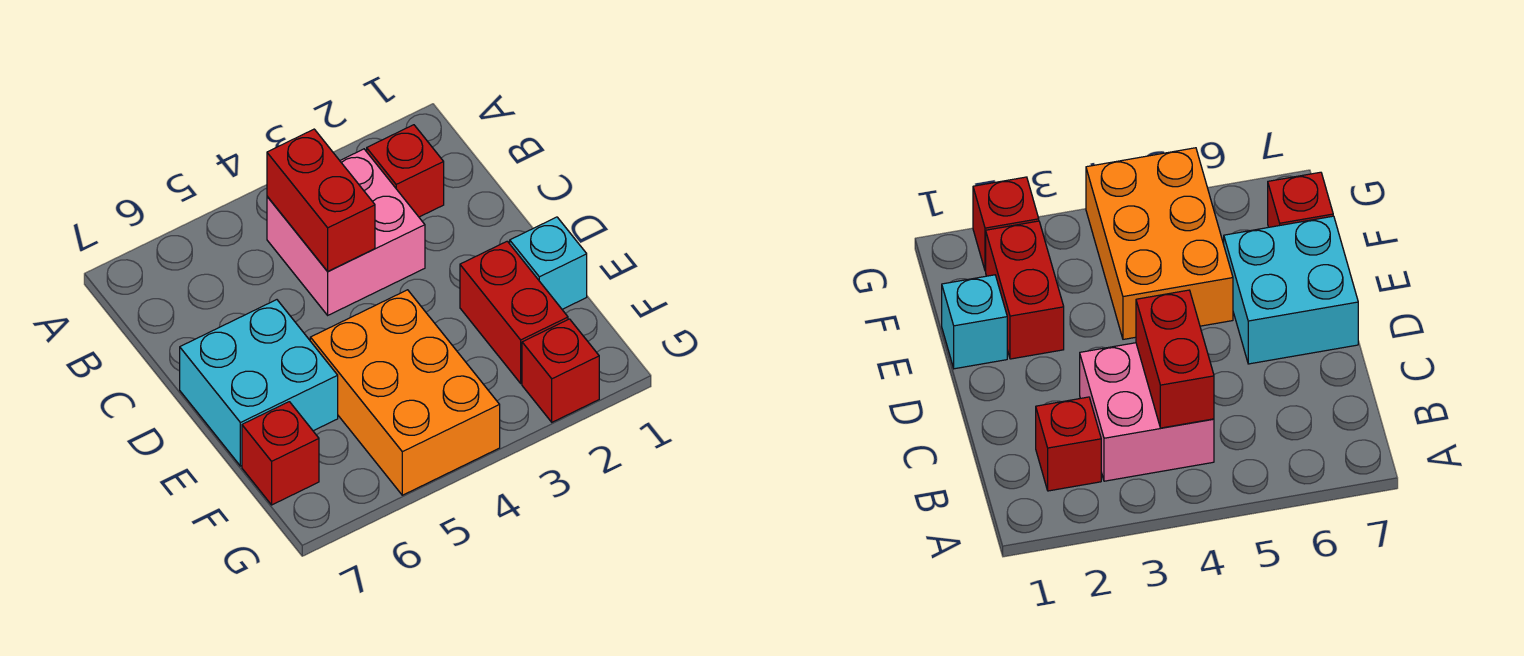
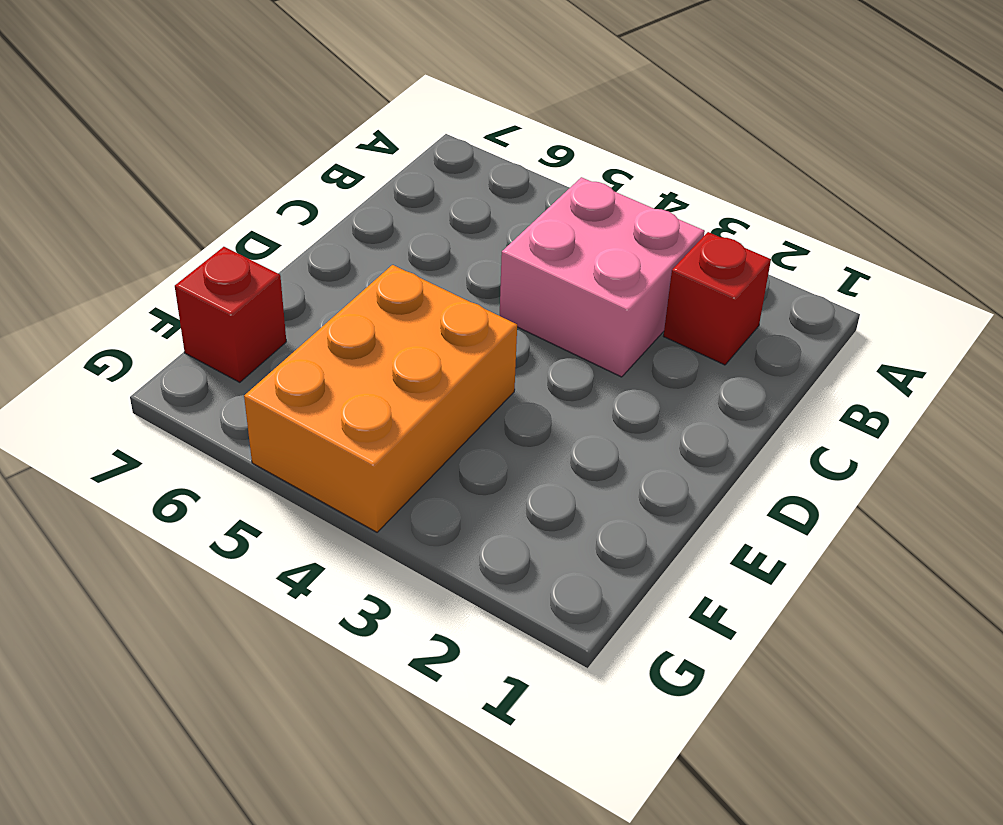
none -> cyan 2x2 brick [180,300,338,466]
none -> cyan 1x1 brick [510,217,587,309]

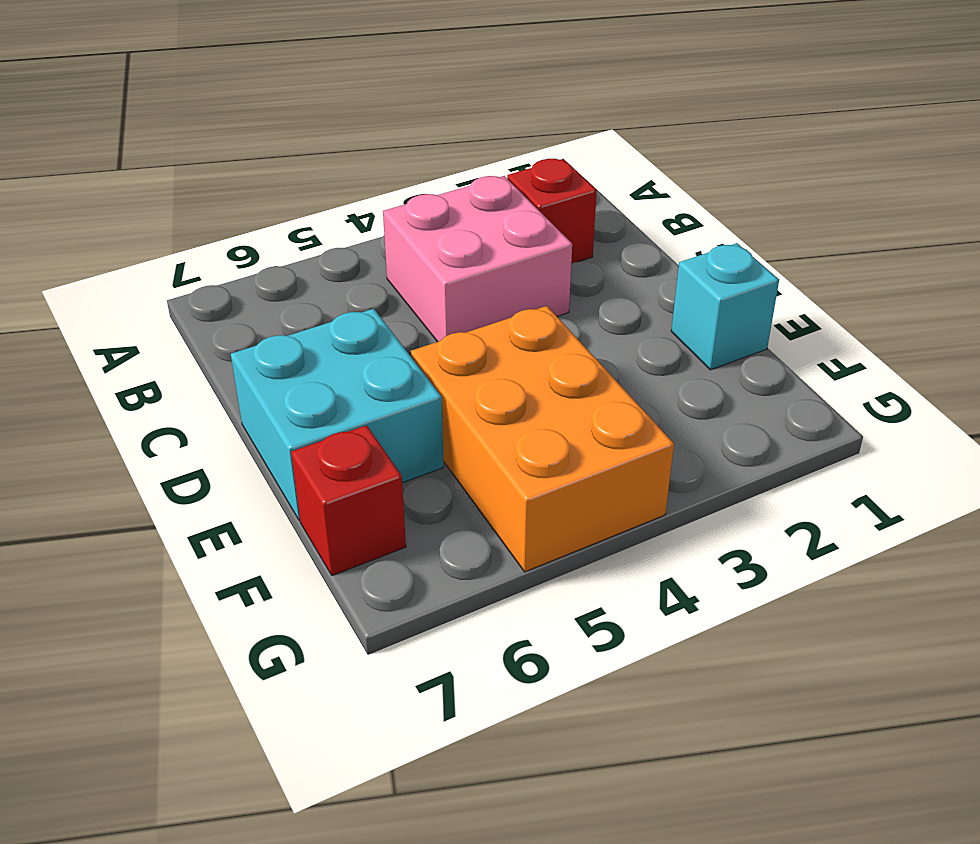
none -> red 1x2 brick [460,241,568,383]
none -> red 1x1 brick [522,319,599,422]

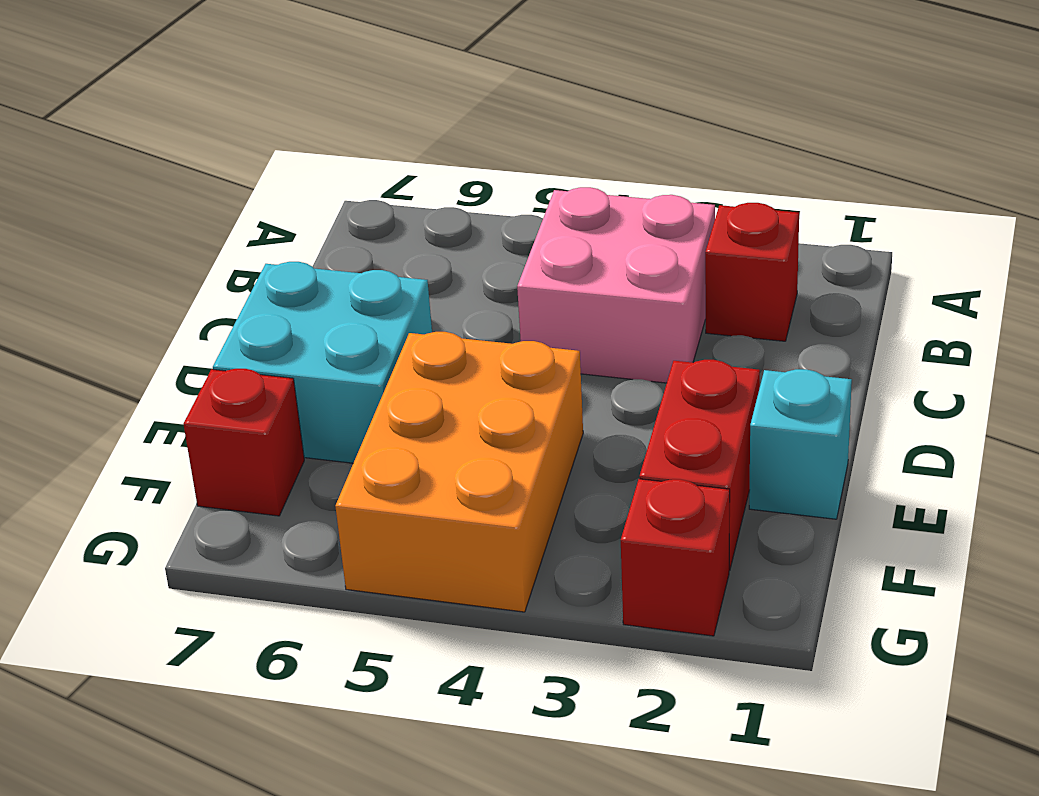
none -> red 1x2 brick [267,129,375,271]

